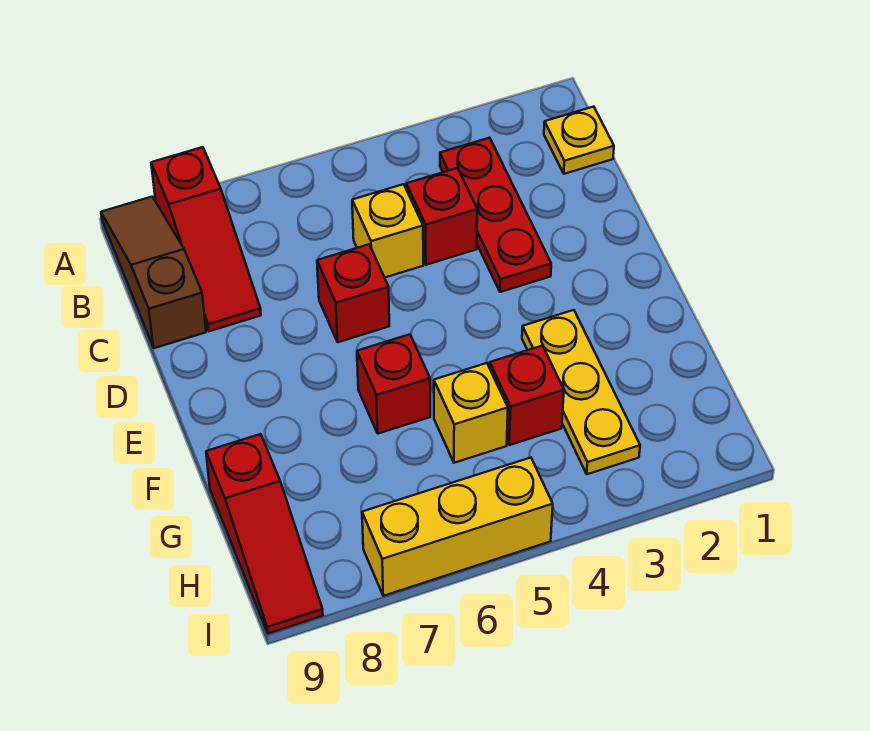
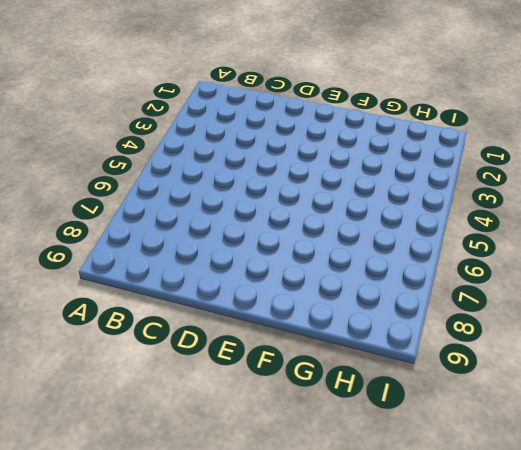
none -> red 1x3 slope [151,147,261,331]
none -> brown 1x3 slope [101,197,206,348]
none -> yellow 1x1 plate [544,107,614,174]

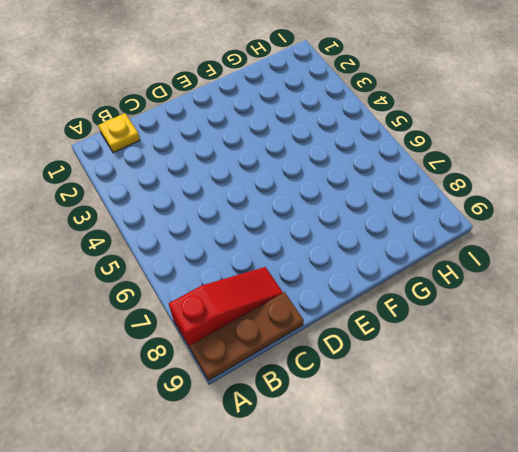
brown 1x3 plate [190,292,304,380] -> brown 1x3 slope [101,197,206,348]
none -> red 1x3 plate [440,138,551,292]
none -> red 1x1 brick [406,168,477,265]
none -> yellow 1x1 brick [352,184,423,277]

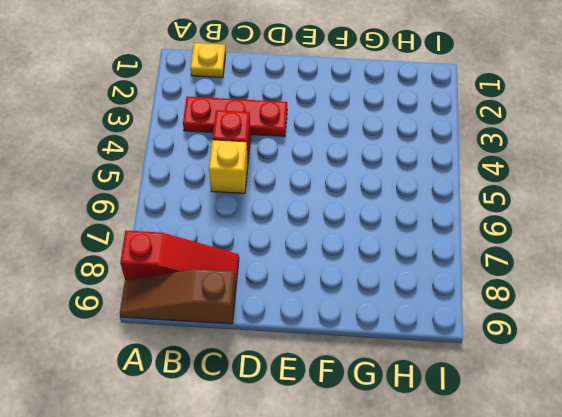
none -> red 1x1 brick [317,244,389,342]
none -> yellow 1x3 plate [522,310,640,474]
none -> red 1x1 brick [357,334,430,434]

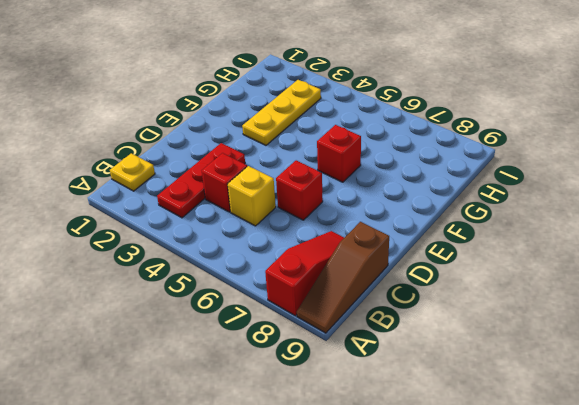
none -> red 1x1 brick [490,346,564,445]
none -> yellow 1x1 brick [434,363,508,463]
none -> red 1x3 slope [206,434,323,633]

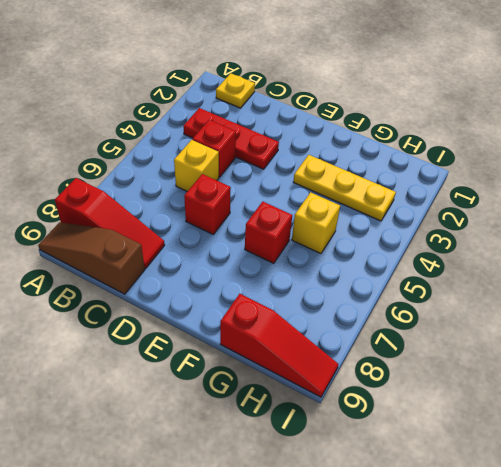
none -> red 1x1 brick [490,346,564,445]
none -> yellow 1x3 brick [362,458,553,596]

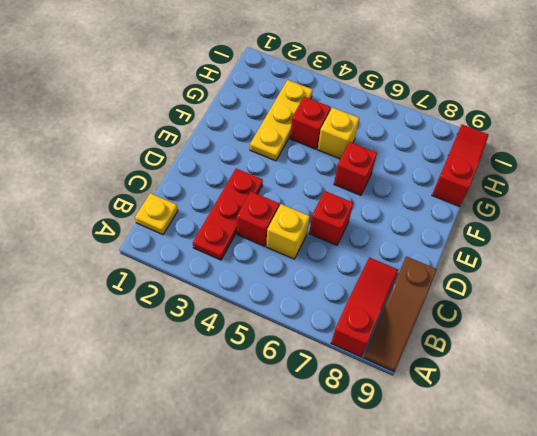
none -> yellow 1x3 brick [362,458,553,596]

